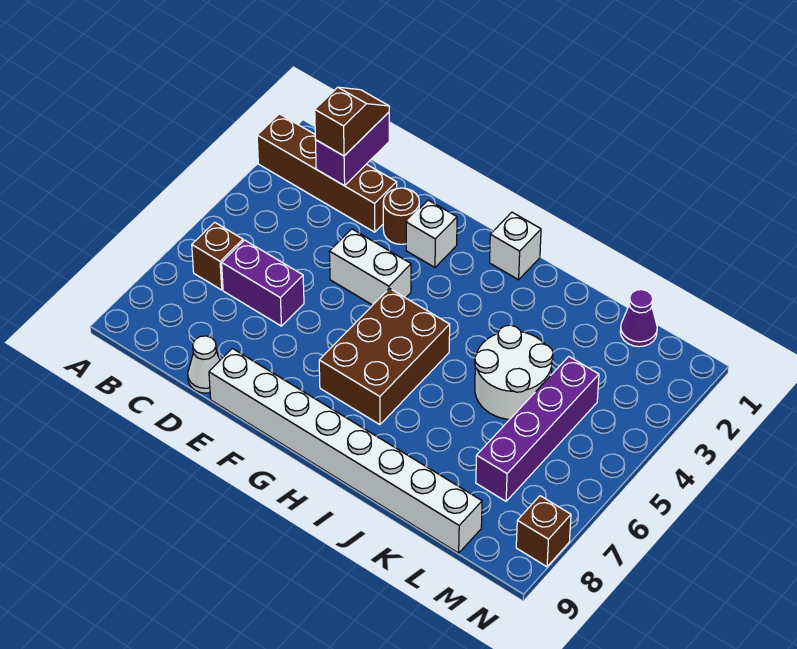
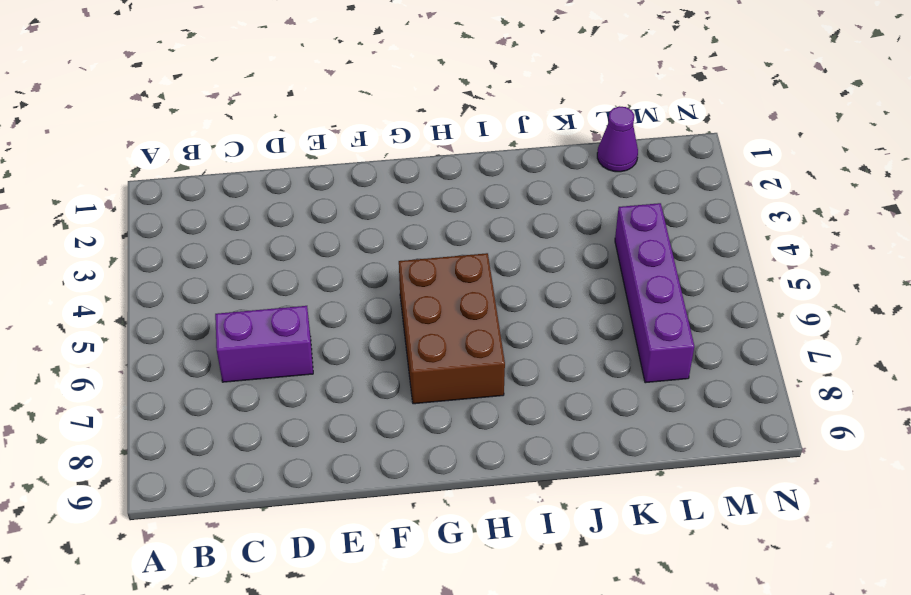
none -> brown 1x4 brick [257,114,397,232]
none -> brown 1x1 brick [192,222,243,290]
none -> white 1x1 cone [188,336,220,393]

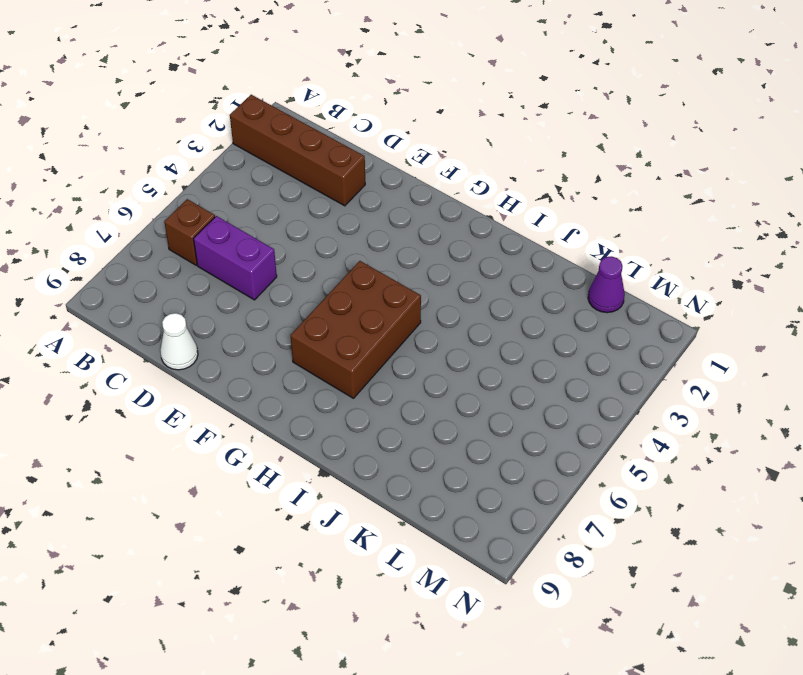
none -> brown 1x1 round brick [383,188,419,244]
none -> white 1x2 brick [329,229,411,305]
none -> white 1x8 brick [209,348,482,553]

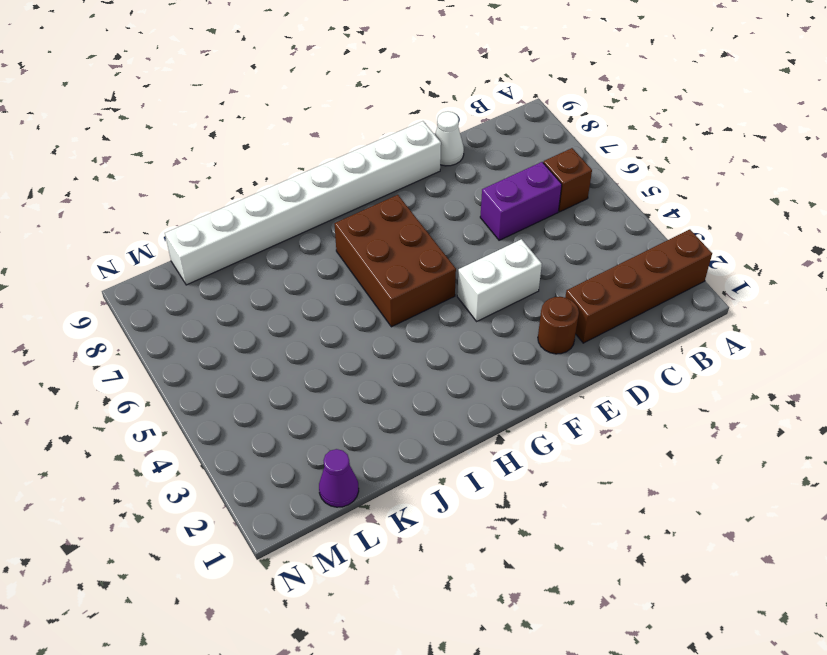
none -> white 1x1 brick [406,200,457,267]
none -> white 1x1 brick [490,212,541,280]
none -> white 2x2 round brick [475,325,553,419]

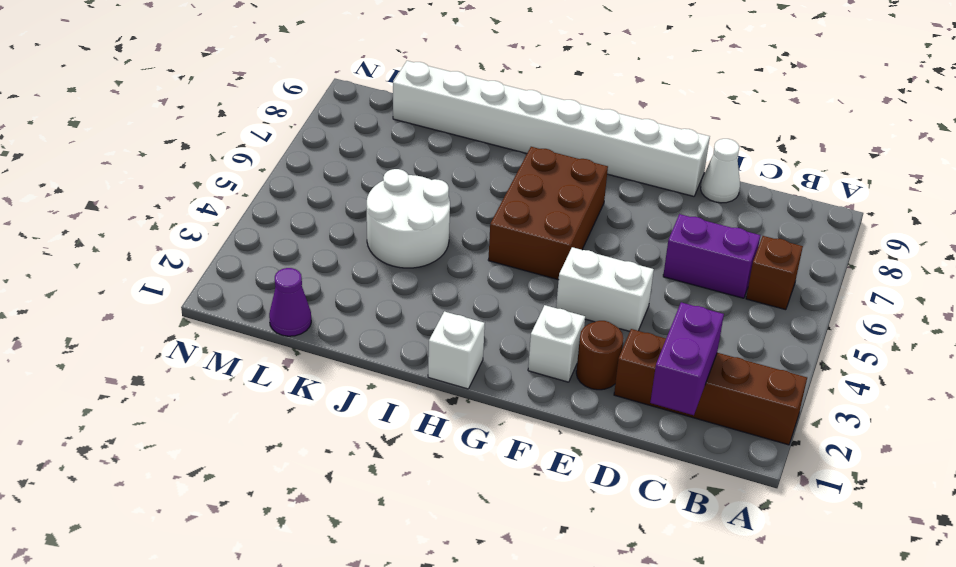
none -> purple 1x4 brick [476,356,599,501]
none -> brown 1x1 brick [516,496,571,567]
none -> brown 1x2 slope [315,87,389,156]

